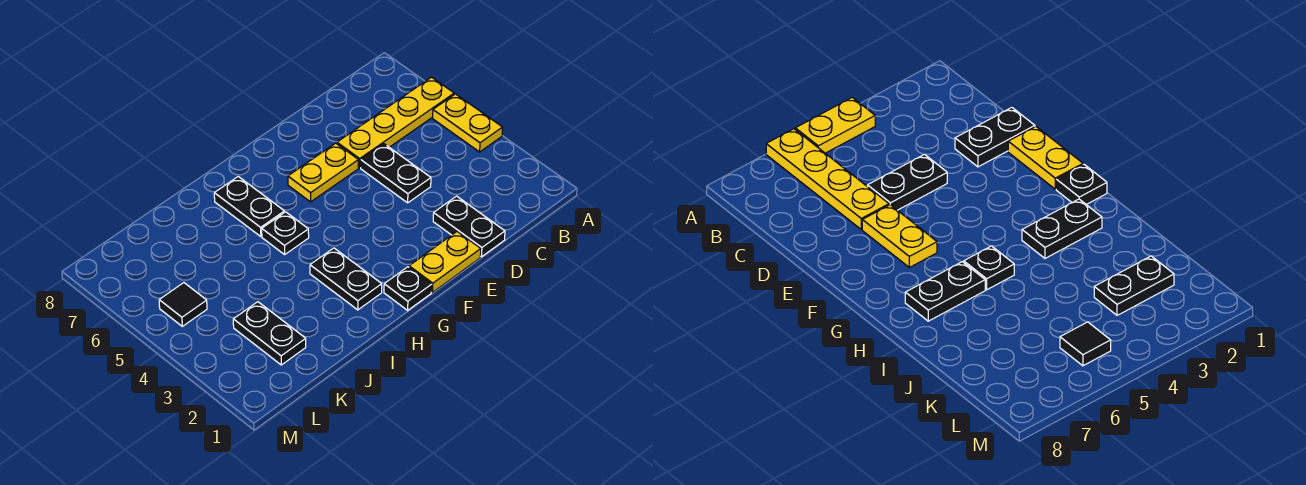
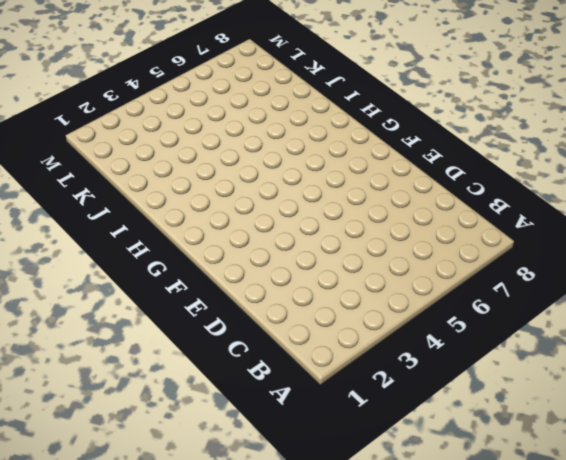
none -> yellow 1x2 plate [433,94,503,152]
none -> yellow 1x4 plate [337,77,454,168]
none -> black 1x2 plate [433,196,505,257]

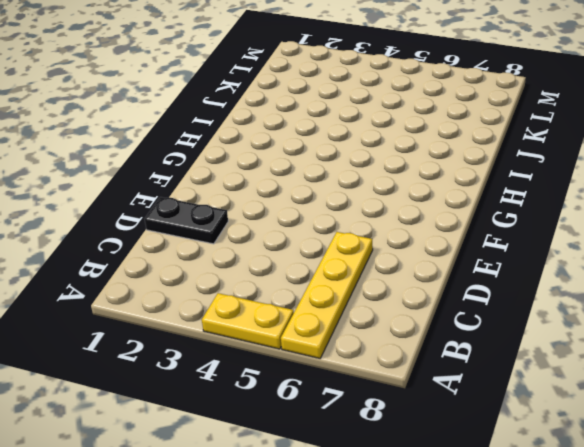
none -> black 1x2 plate [361,144,431,203]
none -> yellow 1x2 plate [409,232,481,292]
none -> yellow 1x2 plate [288,143,358,202]

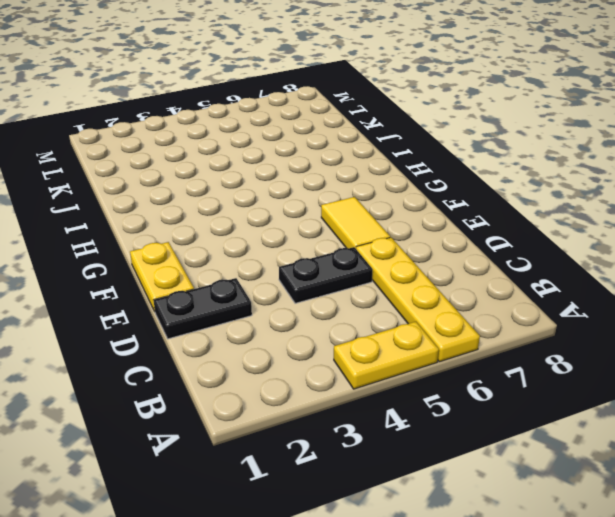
yellow 1x2 tile [321,197,390,248] -> yellow 1x2 plate [288,143,358,202]
none -> black 1x1 plate [384,267,432,310]
none -> black 1x2 plate [310,248,382,310]
none -> black 1x1 plate [262,212,309,254]

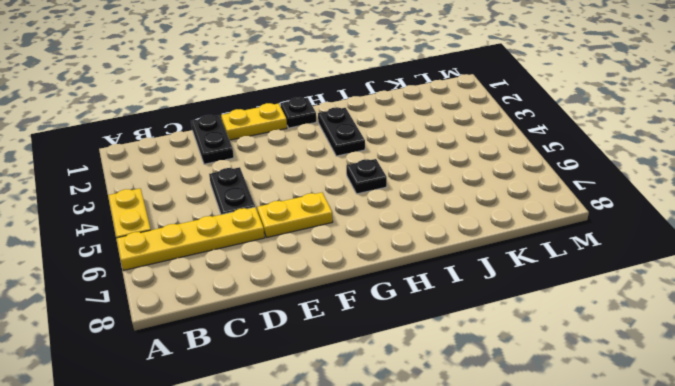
none -> black 1x2 plate [214,177,284,236]
none -> black 1x2 plate [233,302,306,365]
none -> black 1x1 tile [159,283,207,326]

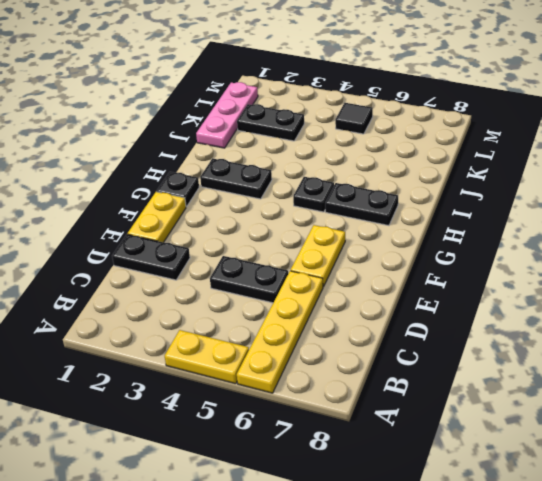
pink 1x3 plate [196,82,258,148] -> none

